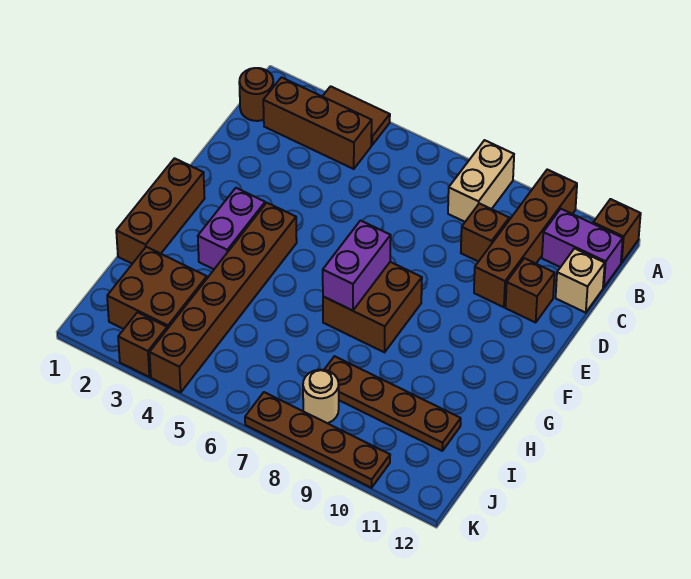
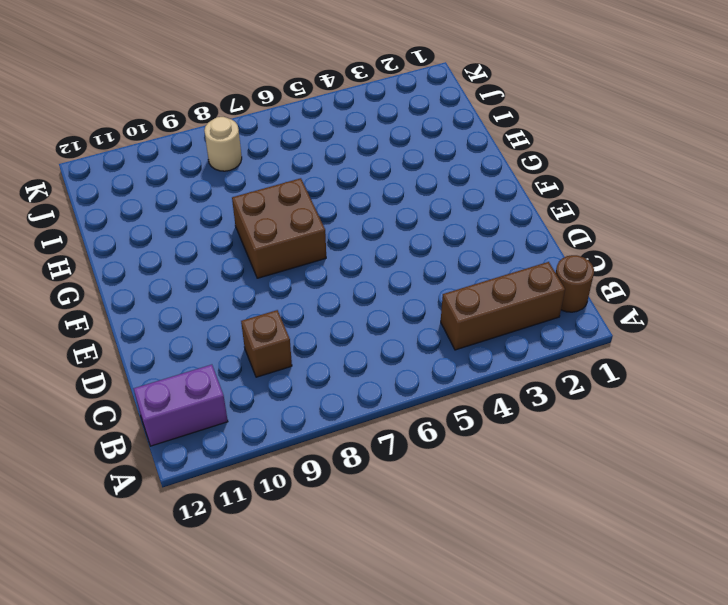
none -> brown 1x2 tile [323,86,390,145]
none -> tan 1x2 brick [448,140,514,222]
none -> brown 1x4 brick [474,170,577,307]

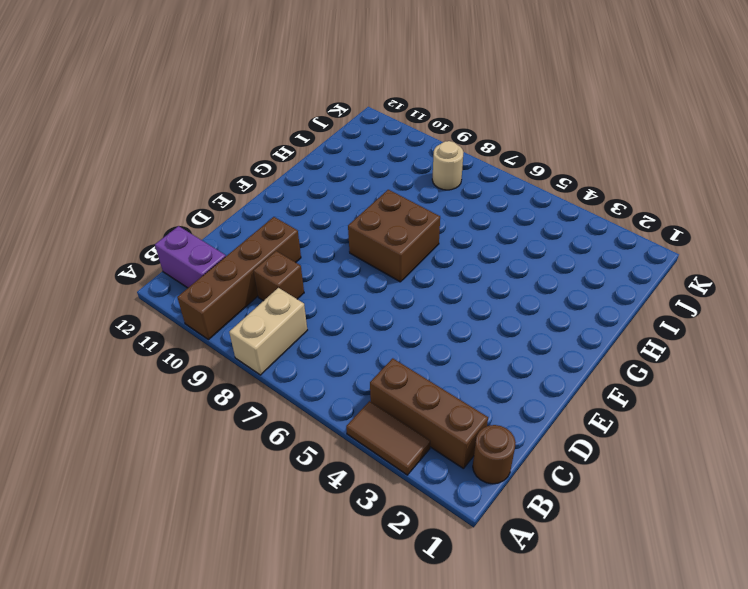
none -> brown 1x1 brick [593,199,641,263]
none -> tan 1x1 brick [556,248,605,313]
none -> brown 1x1 brick [506,258,555,322]

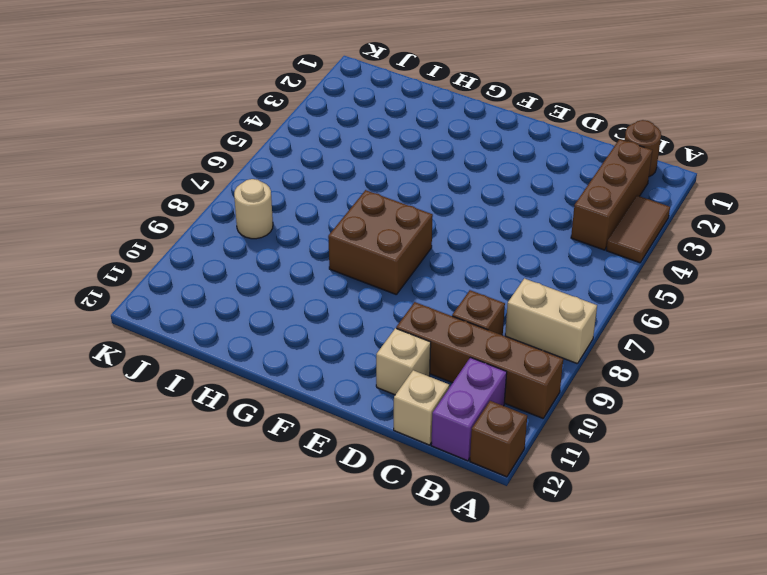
tan 1x1 brick [376,328,431,395] -> brown 1x1 brick [506,258,555,322]
none -> brown 1x3 brick [116,158,205,264]
none -> purple 1x2 brick [198,188,265,269]
none -> brown 1x6 brick [150,203,297,393]

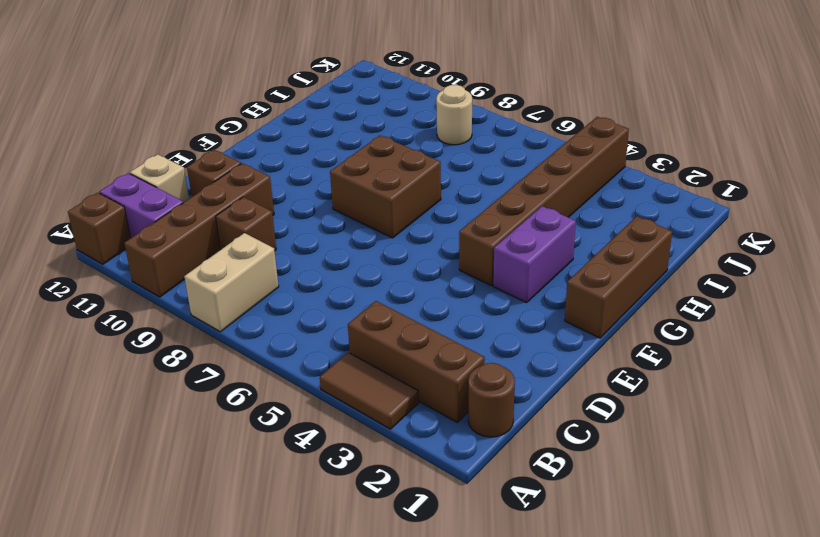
none -> brown 2x2 brick [107,247,207,329]
none -> brown 1x4 plate [324,356,461,451]
none -> brown 1x1 brick [118,312,167,377]

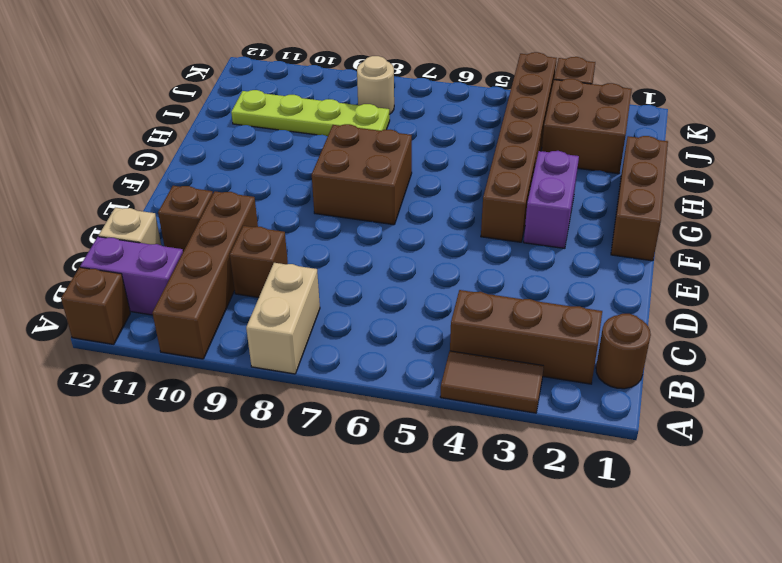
lime 1x4 plate [231,90,390,136] -> brown 1x4 plate [324,356,461,451]
none -> brown 1x4 plate [245,392,390,488]
none -> purple 1x2 brick [323,221,391,311]

